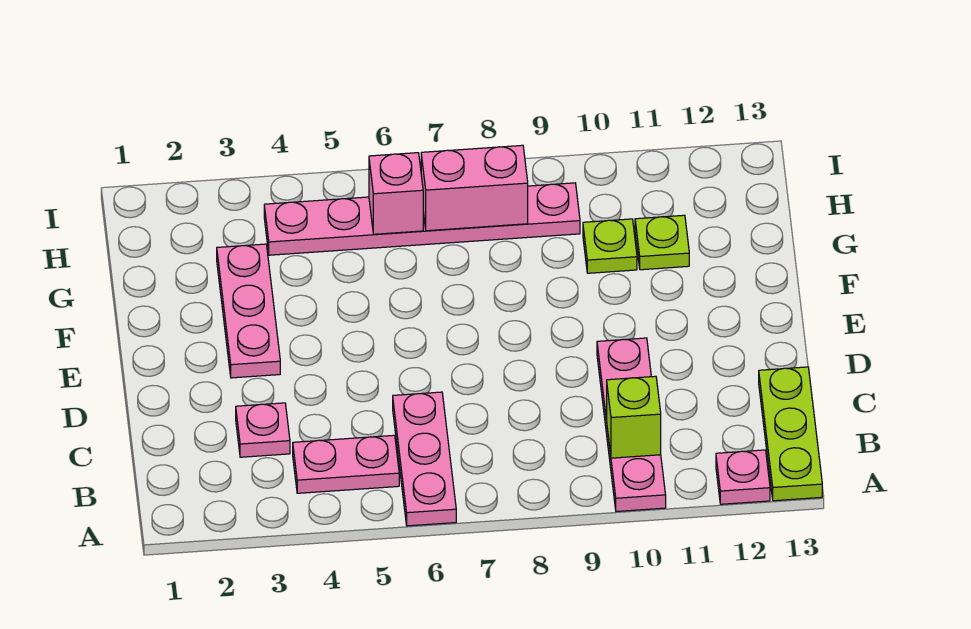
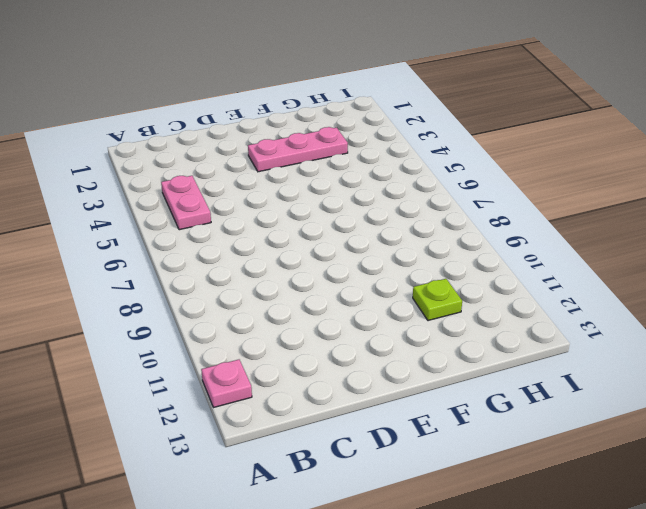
none -> pink 1x3 plate [393,392,456,526]
none -> pink 1x4 plate [597,338,666,512]
none -> lime 1x3 plate [759,367,822,501]

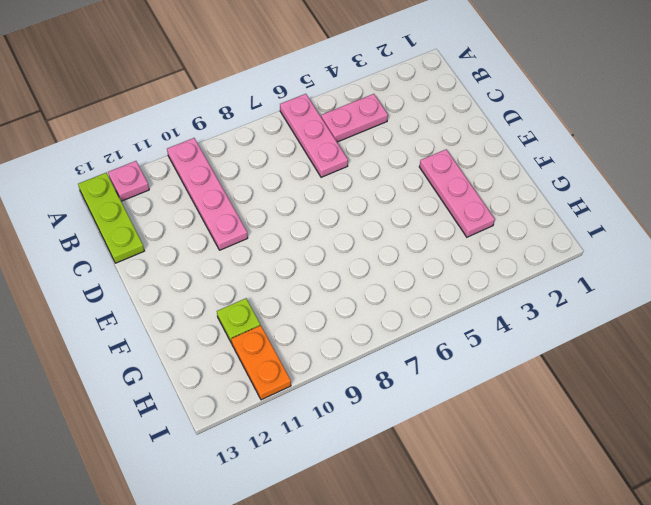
orange 1x2 plate [231,325,291,400] -> none
none -> pink 1x1 plate [236,403,290,457]
none -> lime 1x1 plate [583,219,637,273]
none -> pink 1x6 plate [264,183,580,255]

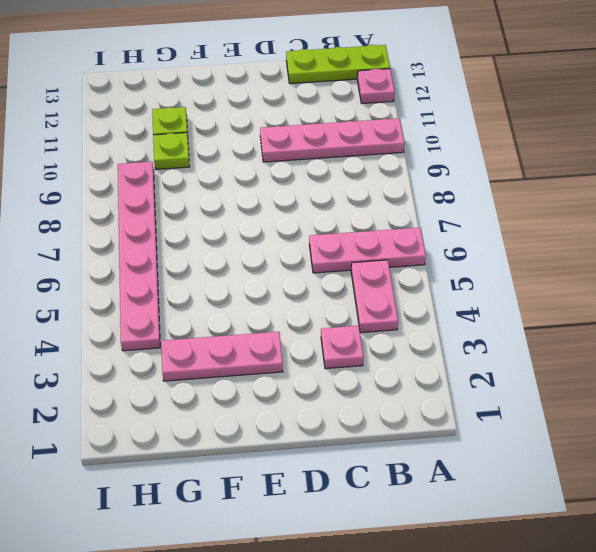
none -> lime 1x1 brick [607,376,661,458]
none -> pink 1x1 brick [369,153,423,234]
none -> pink 1x2 brick [421,145,528,231]

